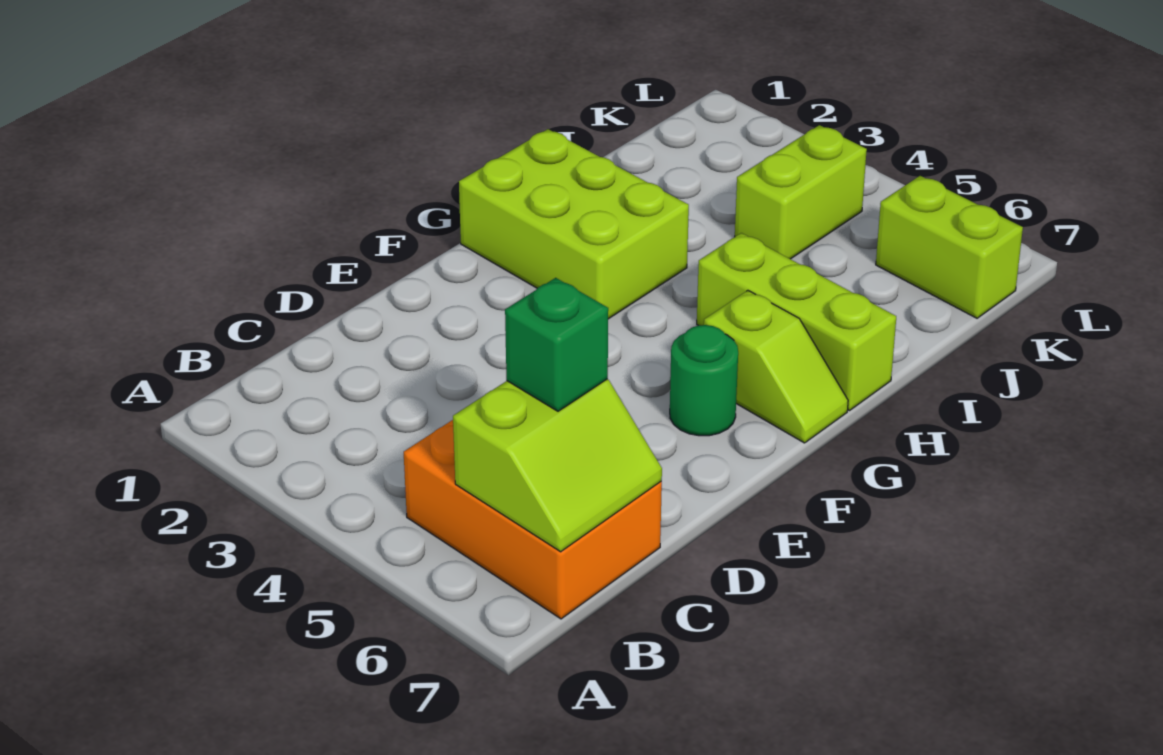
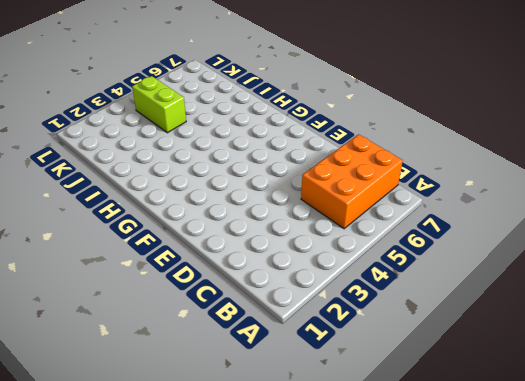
none -> green 1x1 round brick [670,325,738,436]
none -> lime 2x3 brick [459,129,689,319]

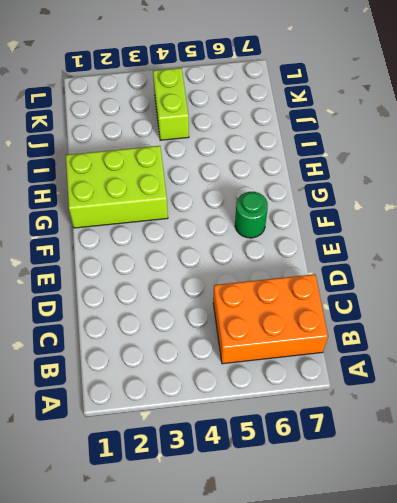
none -> lime 1x2 slope [704,290,848,443]
none -> lime 1x3 brick [697,233,896,411]

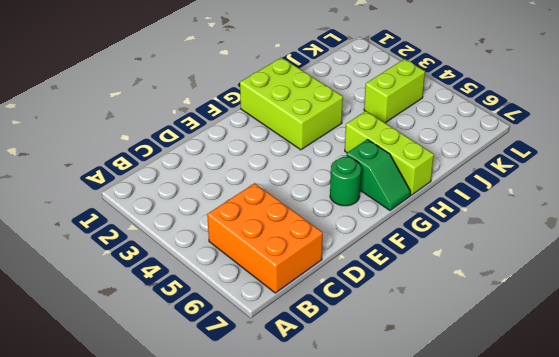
green 1x2 slope [347,139,411,210] -> lime 1x2 slope [704,290,848,443]
none -> lime 1x2 brick [876,176,1023,318]
none -> lime 2x2 slope [453,379,662,552]

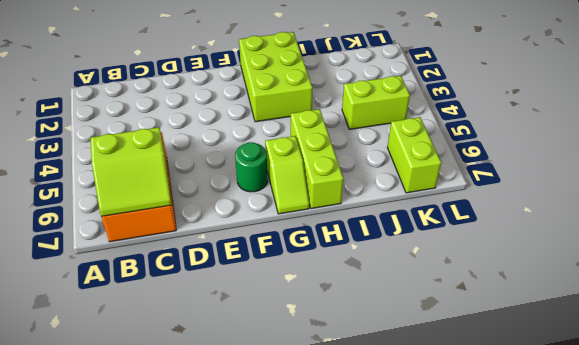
none -> green 1x1 brick [505,278,608,411]

